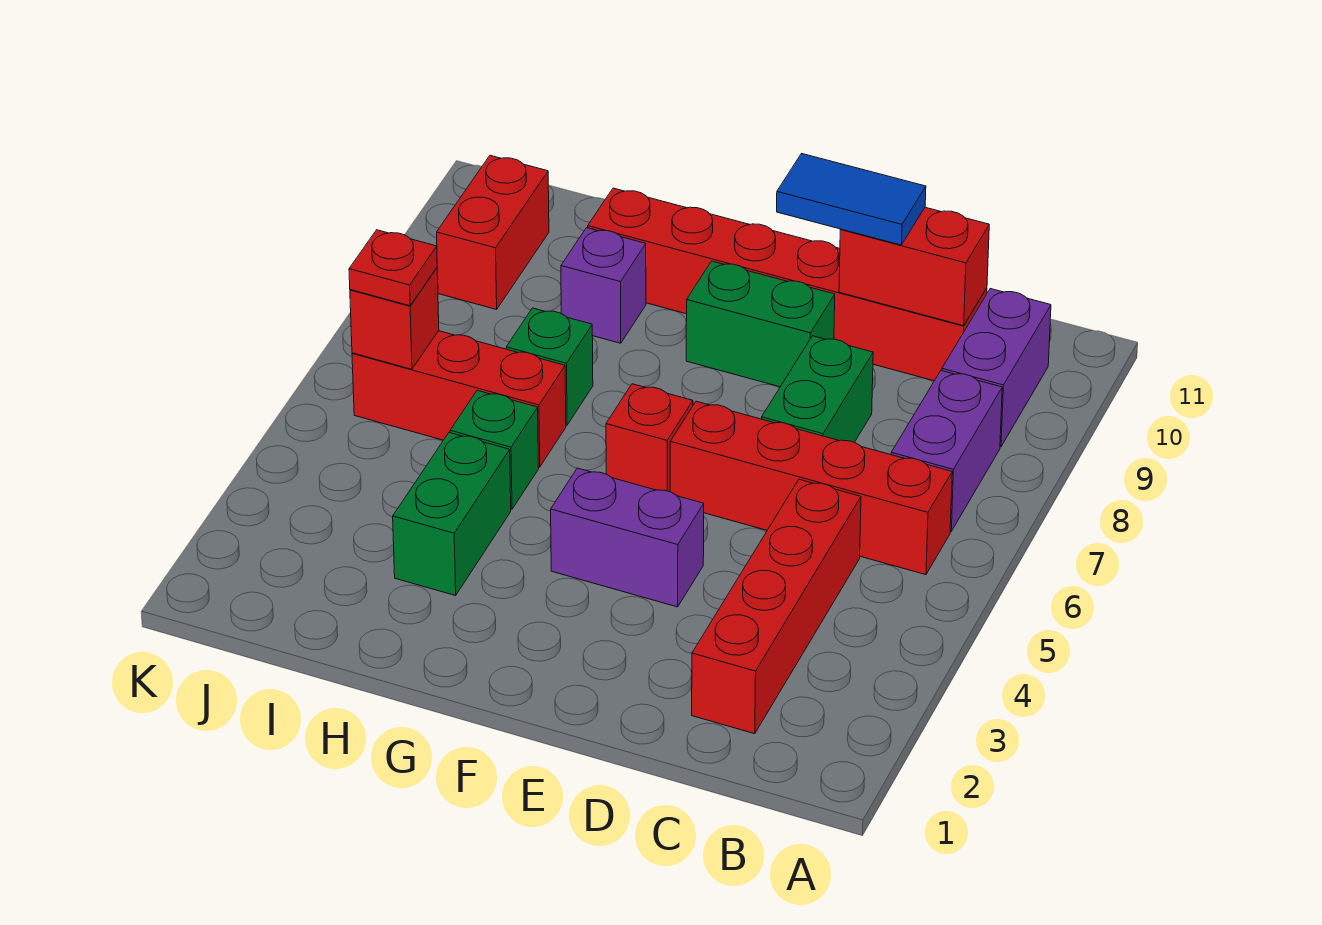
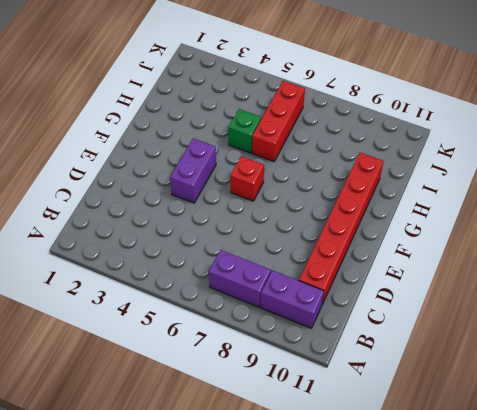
none -> red 1x4 brick [670,401,952,575]
none -> red 1x4 brick [692,479,861,734]
none -> green 1x2 brick [762,336,873,442]

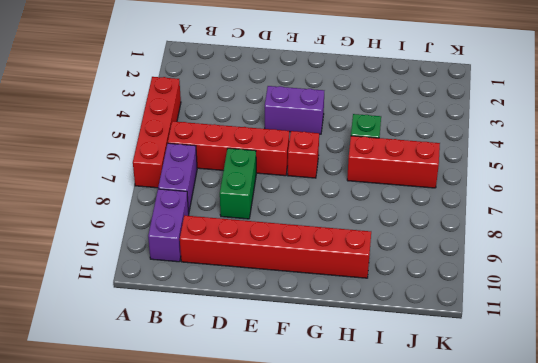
red 1x4 brick [133,77,181,188] -> red 1x4 brick moved to [692,479,861,734]
none -> green 1x2 brick [686,261,835,387]
none -> green 1x2 brick [393,433,511,596]
none -> green 1x1 brick [506,308,593,425]

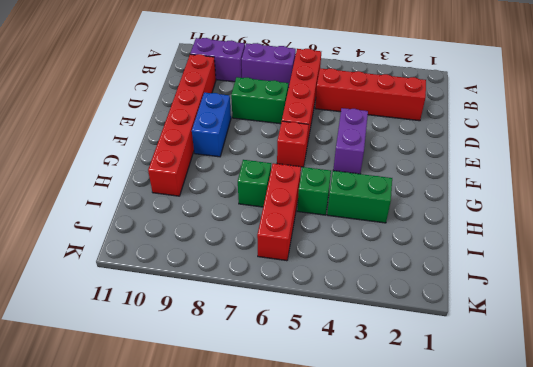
blue 1x2 brick [192,93,231,157] -> green 1x2 brick [686,261,835,387]
none -> purple 1x1 brick [561,228,646,343]
none -> red 1x2 brick [437,155,549,309]
none -> red 1x2 brick [839,207,989,326]

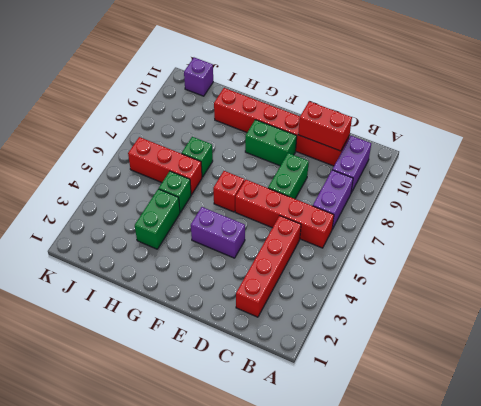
purple 1x1 brick [184,58,213,96] -> purple 1x1 brick moved to [561,228,646,343]
none -> red 1x2 brick [437,155,549,309]
none -> red 1x1 brick [350,268,439,369]
none -> blue 1x2 tile [777,154,926,245]

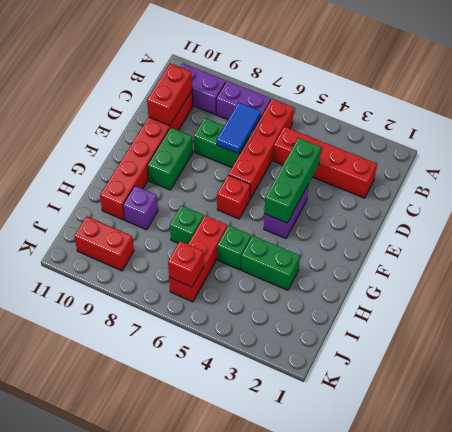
blue 1x2 tile [217,103,260,154] -> blue 1x2 tile moved to [777,154,926,245]
green 1x3 brick [264,138,321,223] -> none
none -> red 1x1 plate [349,230,437,306]

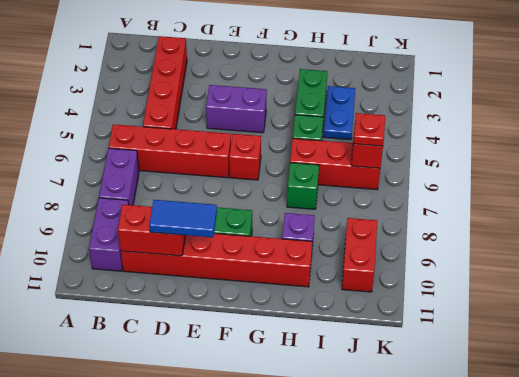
blue 1x2 plate [324,86,355,140] -> none
none -> green 1x2 brick [762,336,873,442]

